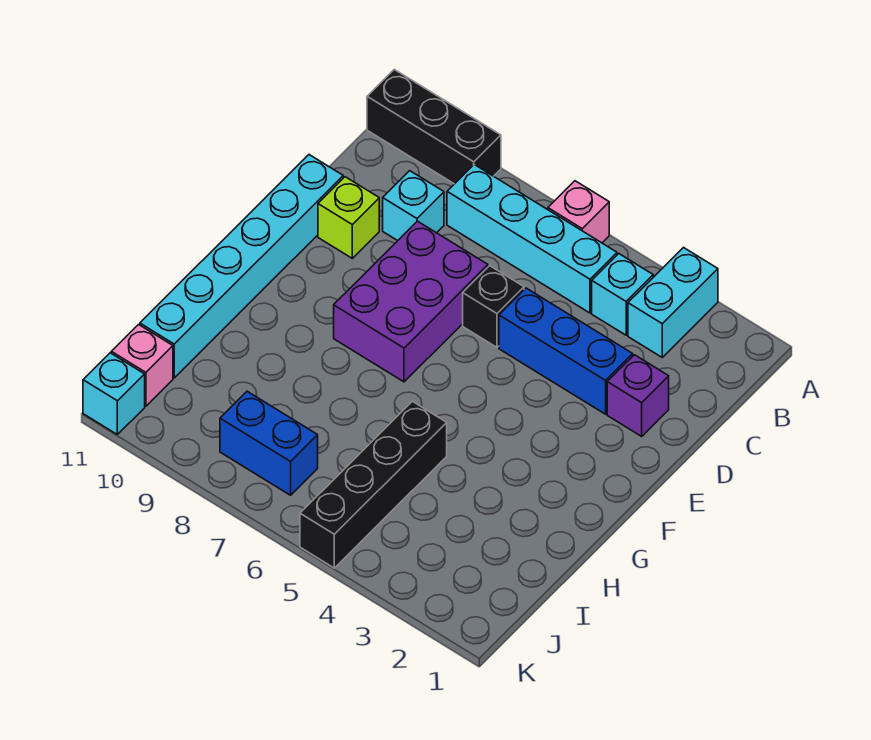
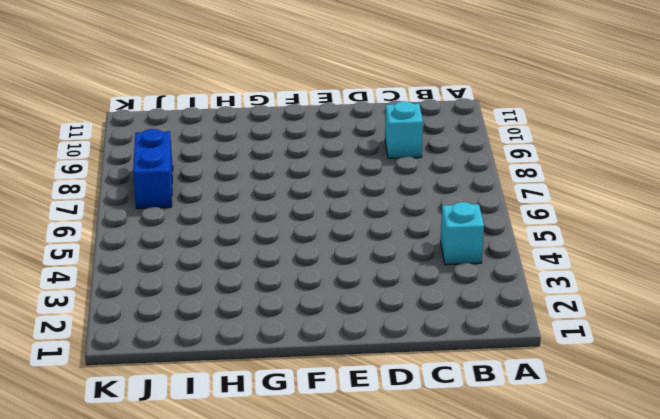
none -> cyan 1x2 brick [628,248,718,357]
none -> pink 1x1 brick [548,181,609,243]
none -> black 1x3 brick [367,70,501,184]

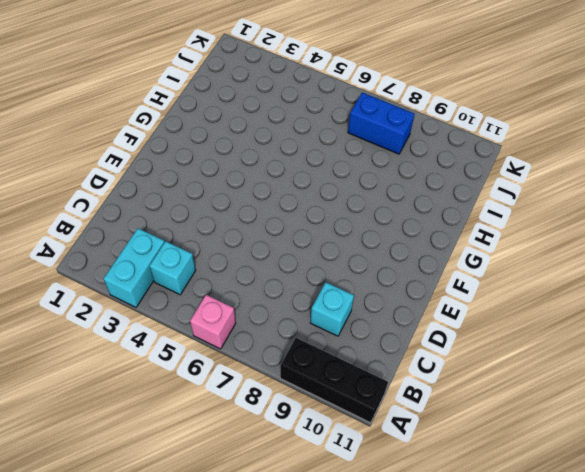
none -> cyan 1x4 brick [447,165,617,313]
none -> purple 1x1 brick [607,355,669,436]
none -> blue 1x3 brick [499,288,633,414]

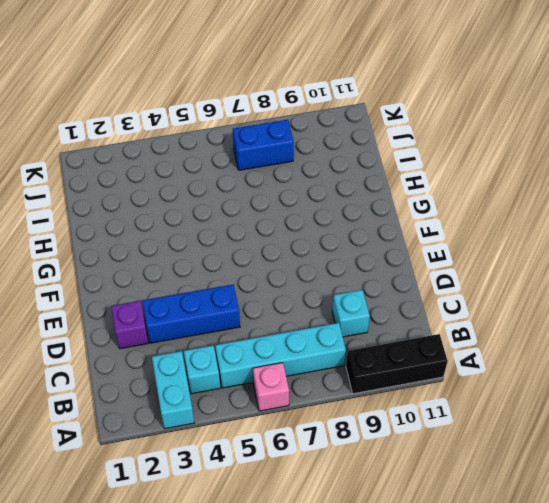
none -> black 1x1 brick [463,266,524,347]
none -> purple 2x3 brick [334,221,488,382]
none -> lime 1x1 brick [318,177,379,258]

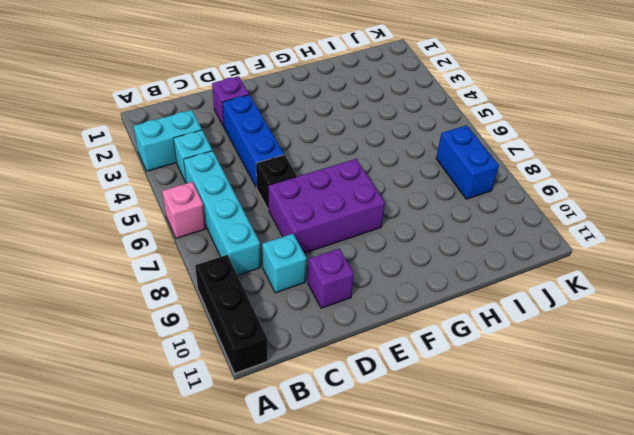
purple 1x1 brick [308,249,354,308] -> lime 1x1 brick [318,177,379,258]
none -> cyan 1x6 brick [140,155,343,378]
none -> black 1x4 brick [300,401,447,568]
none -> pink 1x1 brick [111,325,173,406]

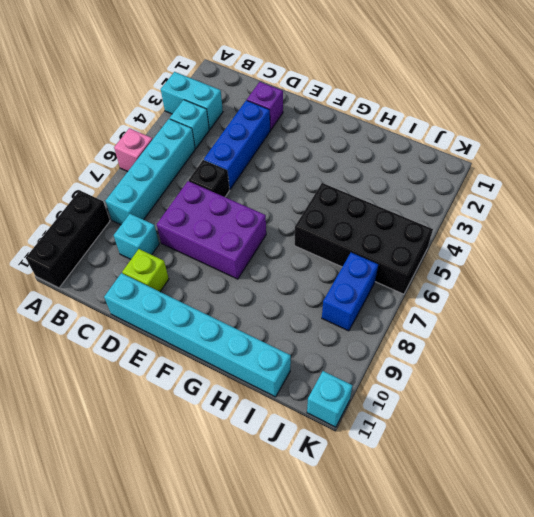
black 2x4 brick [295,183,433,294] -> black 1x4 brick [300,401,447,568]
none -> pink 1x1 brick [111,325,173,406]

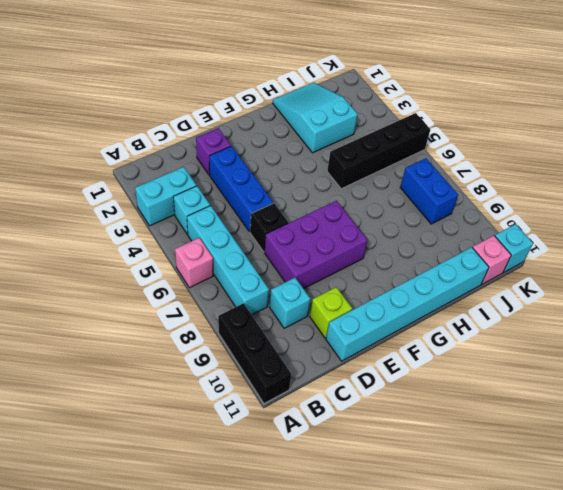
cyan 2x3 slope [273,83,358,153] -> none

